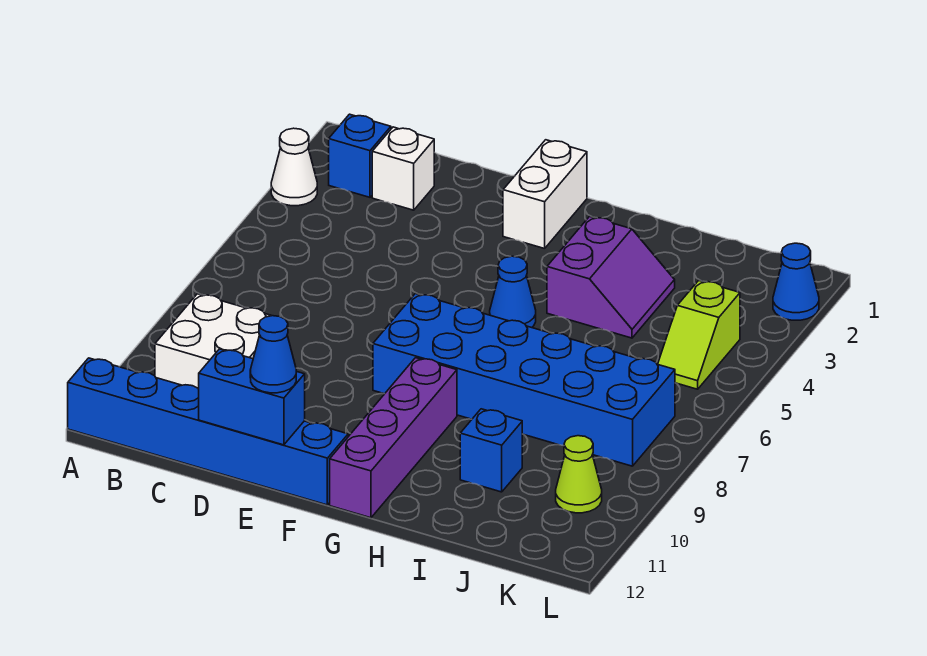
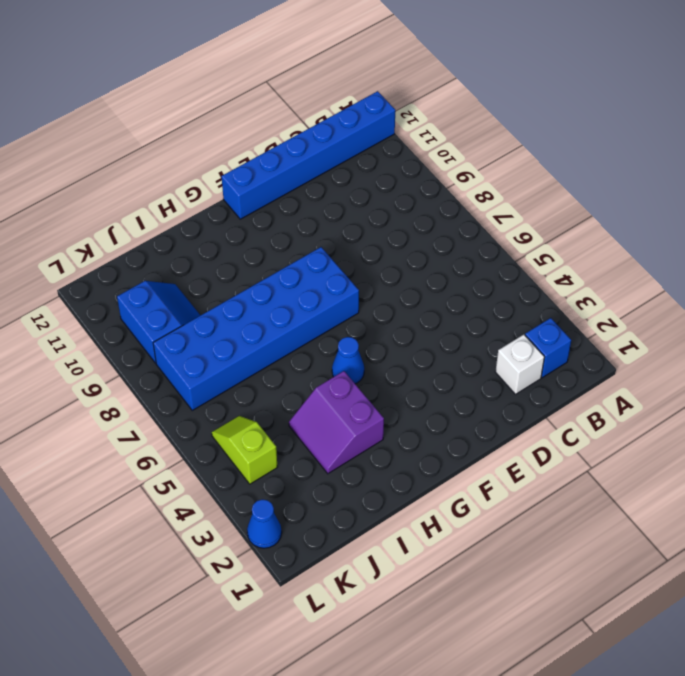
blue 2x2 slope [117,281,200,363] -> lime 1x1 cone [556,436,602,513]
none -> white 1x1 cone [271,128,317,206]
none -> white 2x2 brick [155,294,272,389]
none -> white 1x2 brick [503,140,587,249]

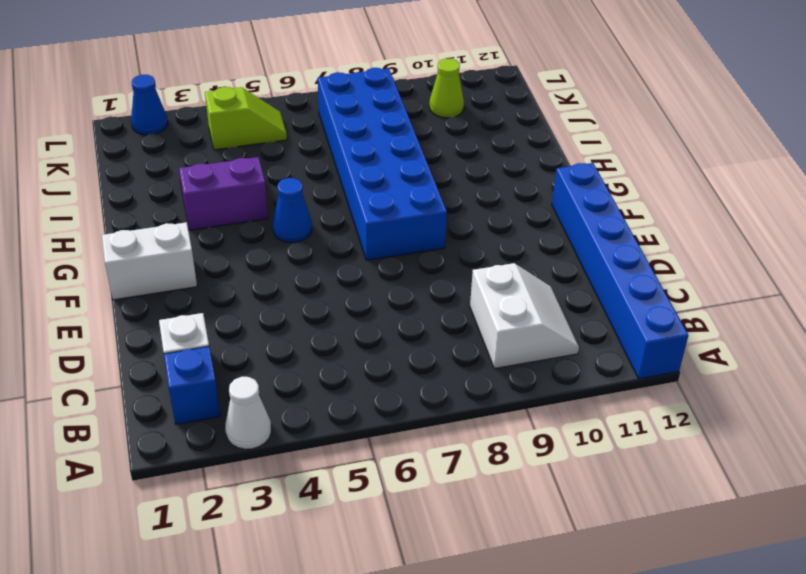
white 2x2 slope [470,263,579,369] -> white 2x2 brick [155,294,272,389]
none -> purple 1x4 brick [330,358,457,518]
none -> blue 1x1 brick [460,409,522,492]
none -> blue 1x2 brick [199,349,305,445]

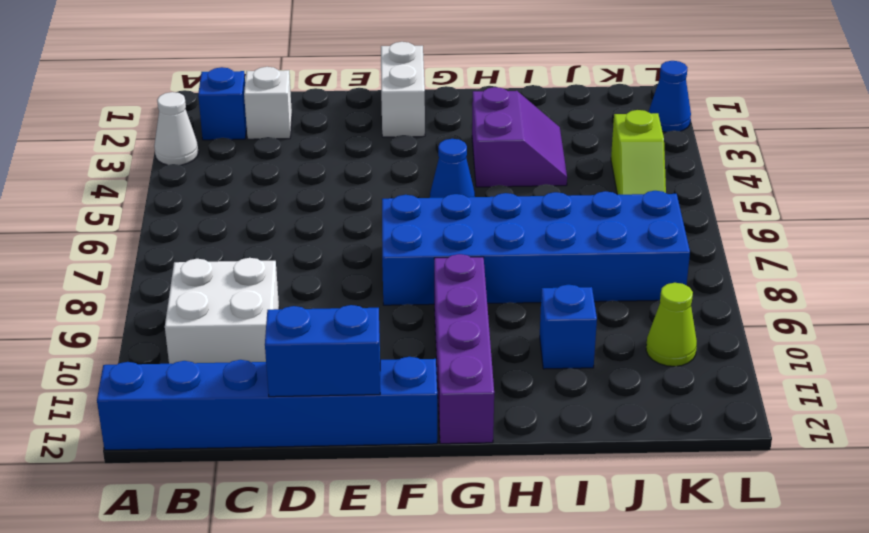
none -> blue 1x1 cone [250,316,296,393]

